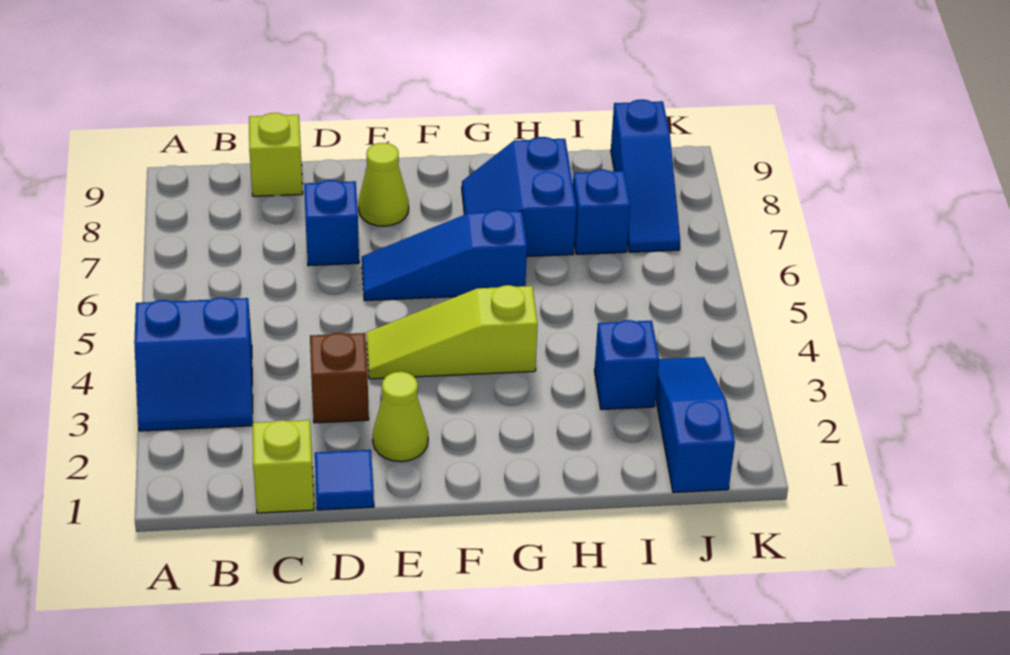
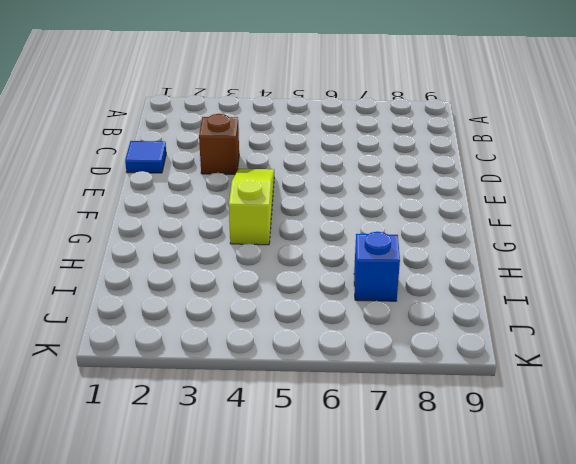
none -> blue 2x2 slope [134,297,253,431]
none -> lime 1x1 brick [253,420,314,513]
none -> lime 1x1 brick [249,113,303,196]

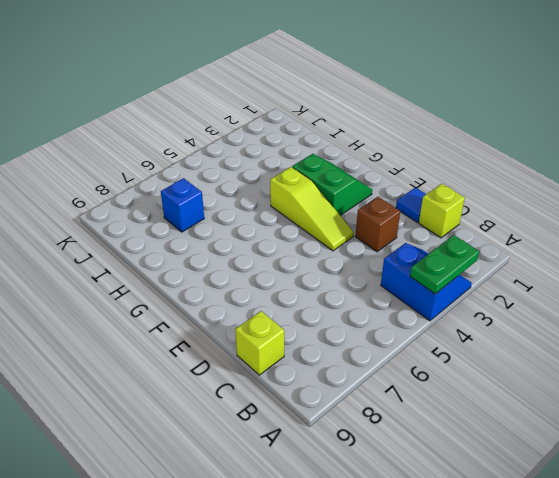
green 1x2 plate [410,235,479,294] -> none
green 2x2 slope [292,154,372,215] -> none
none -> blue 1x1 brick [304,180,359,266]
none -> lime 1x1 cone [373,372,428,462]
none -> blue 1x3 slope [362,210,527,301]

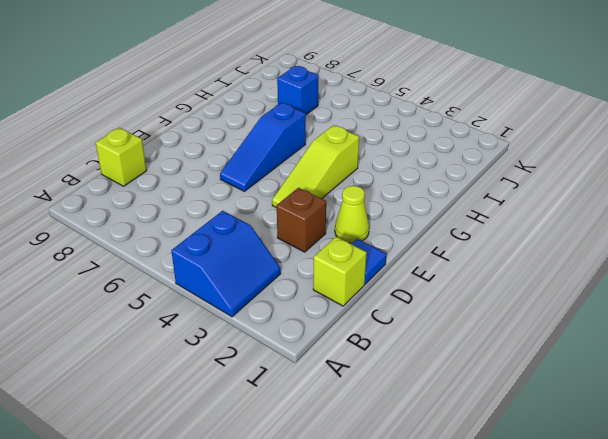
none -> blue 1x1 brick [304,180,359,266]
none -> lime 1x1 cone [358,143,409,226]
none -> blue 2x2 slope [462,137,576,256]

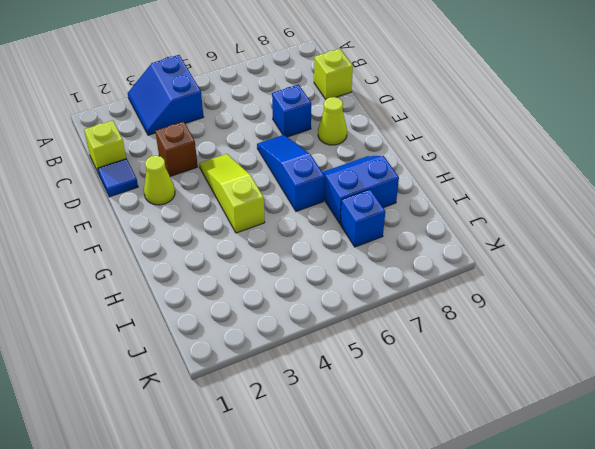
none -> blue 1x1 brick [594,320,659,410]
none -> blue 1x3 slope [656,357,735,493]
none -> blue 1x3 slope [611,99,680,252]

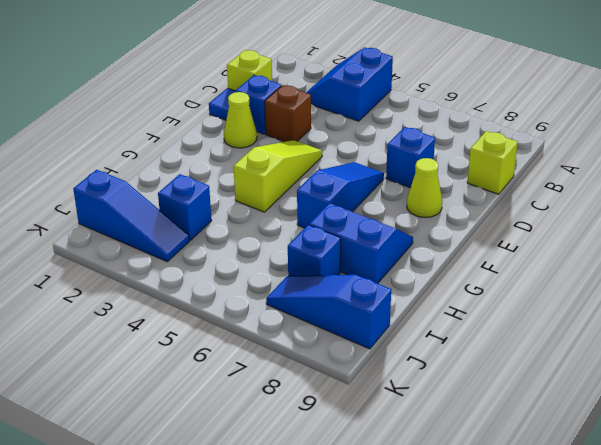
blue 1x1 brick [236,75,281,134] -> none

